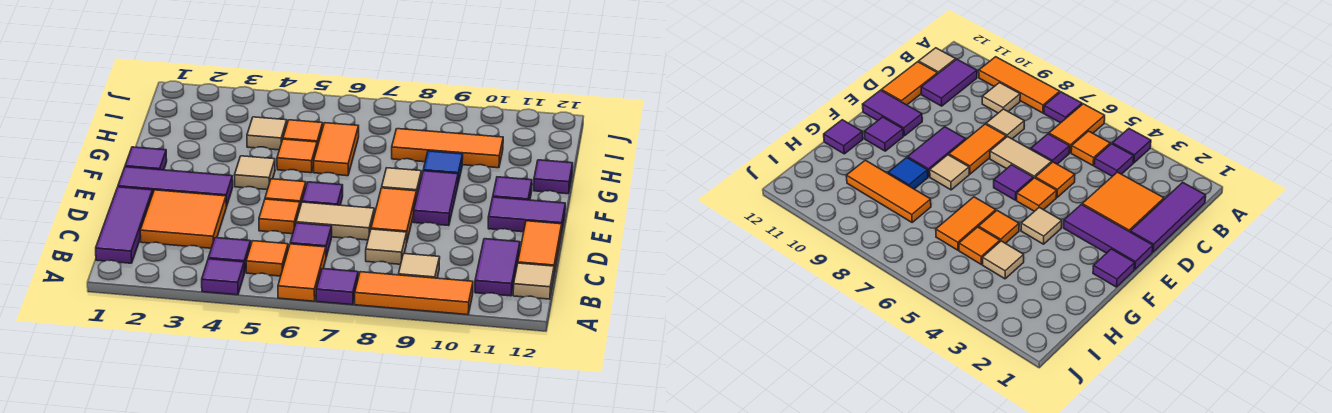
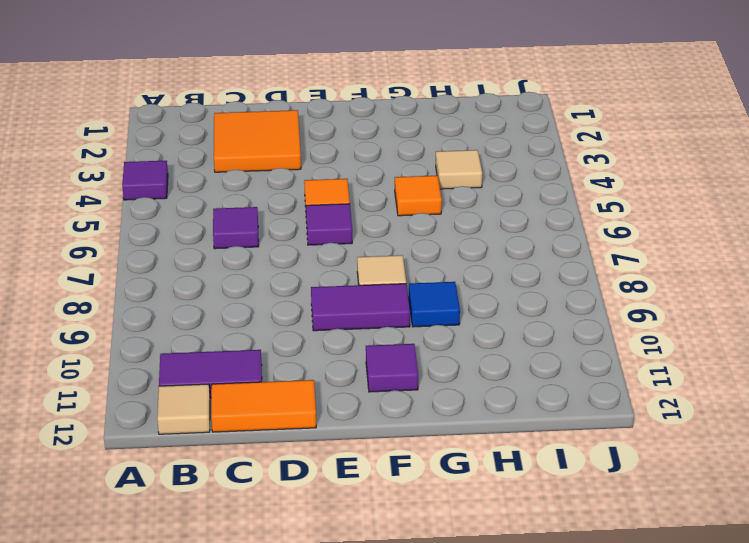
none -> orange 1x2 tile [278,244,326,301]
none -> purple 1x1 tile [316,269,358,305]
none -> orange 1x3 tile [355,272,473,315]
none -> purple 1x3 tile [96,187,153,263]

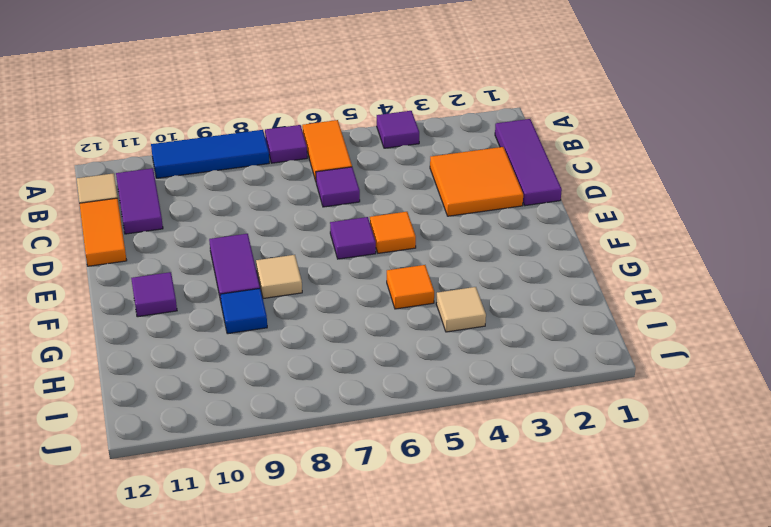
blue 1x3 tile [151,130,269,178] -> orange 1x3 tile [355,272,473,315]
none -> purple 1x1 tile [208,238,251,273]
none -> orange 1x1 tile [246,241,288,276]
none -> tan 1x1 tile [398,254,440,278]
none -> tan 1x1 tile [366,229,407,264]

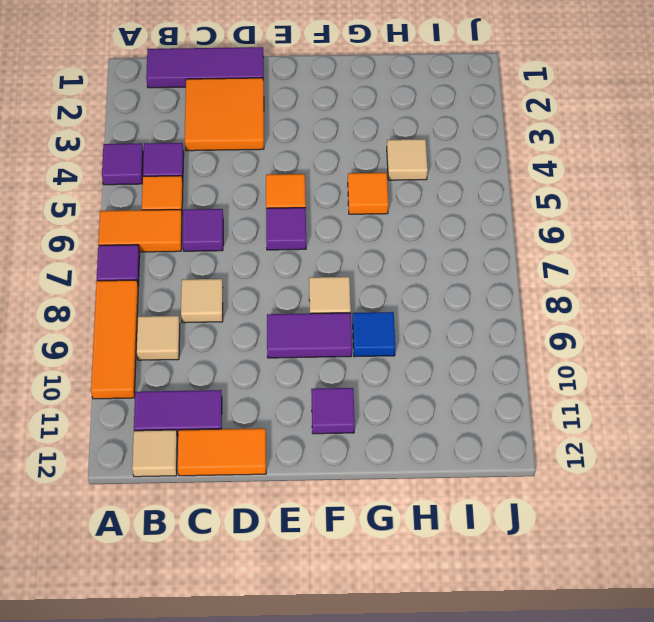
none -> orange 1x1 tile [259,199,300,234]
none -> tan 1x2 tile [296,202,374,240]
none -> orange 1x2 tile [371,188,417,243]
none -> purple 1x3 tile [118,167,233,207]

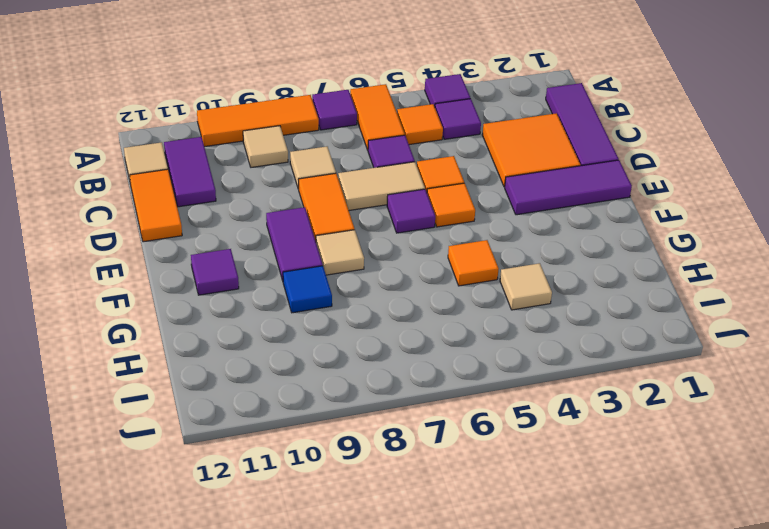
none -> purple 1x2 tile [488,197,565,234]
none -> purple 1x1 tile [125,147,167,170]
none -> tan 1x1 tile [234,156,275,190]
none -> orange 1x2 tile [314,123,359,176]

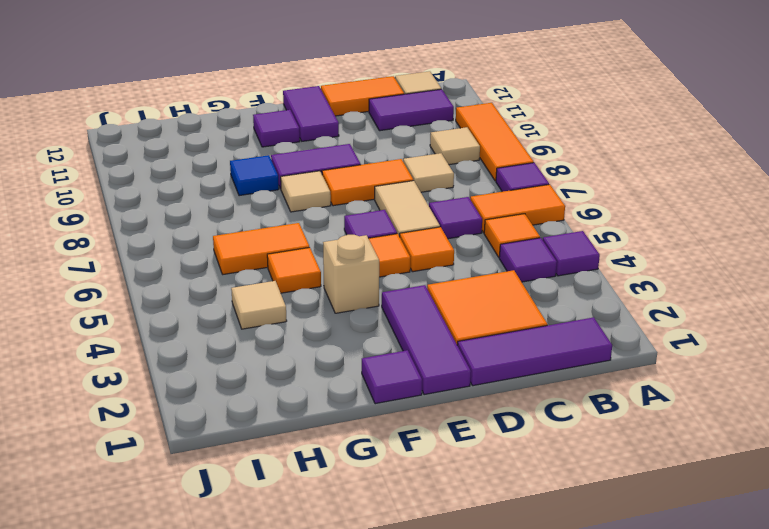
tan 1x1 brick [323,235,379,313] -> tan 1x1 tile [234,156,275,190]
none -> purple 1x1 tile [534,160,573,194]
none -> orange 1x1 tile [283,120,323,147]
none -> orange 1x3 tile [392,129,503,168]

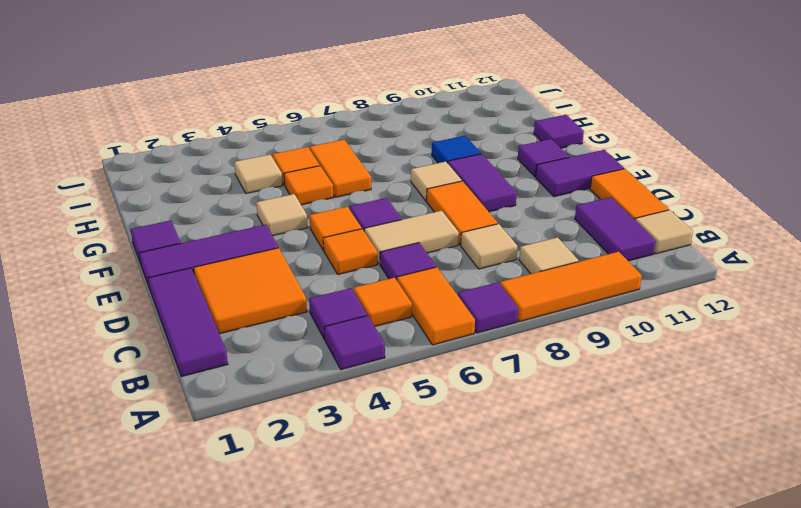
none -> orange 1x3 tile [392,129,503,168]

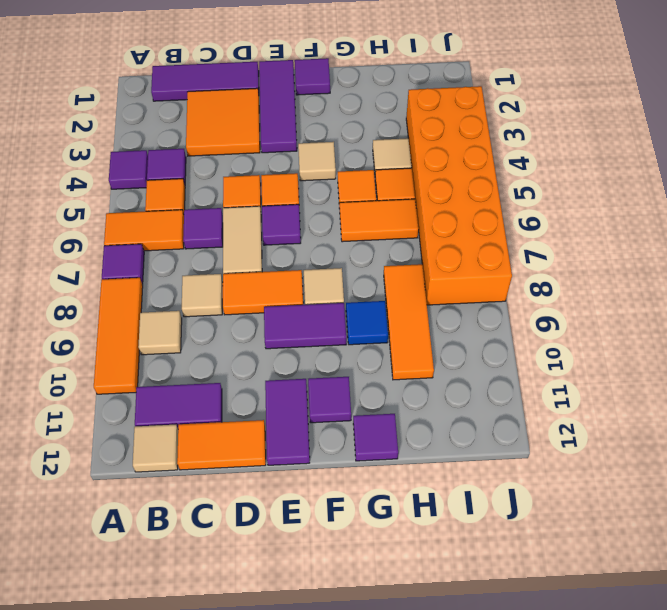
orange 2x6 brick [406,86,512,305] -> none

